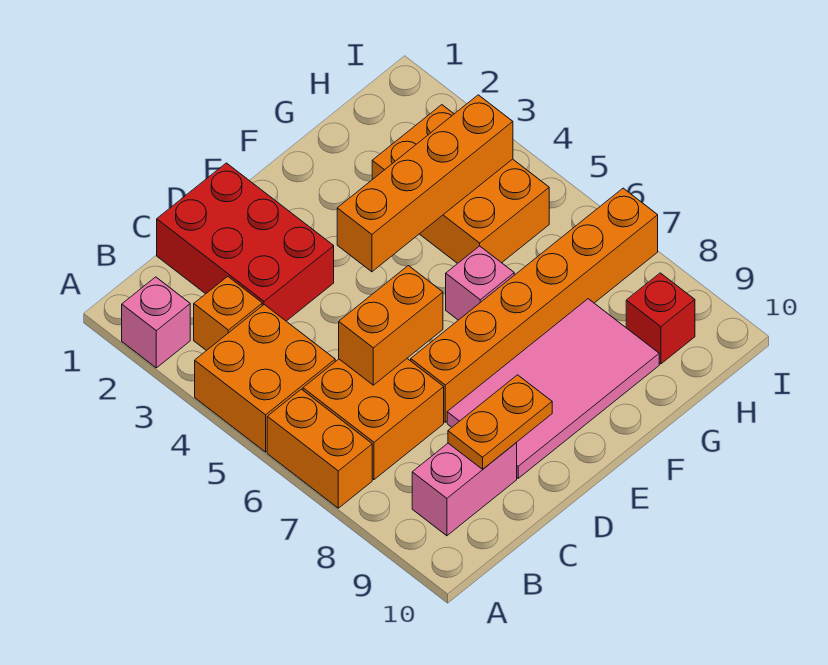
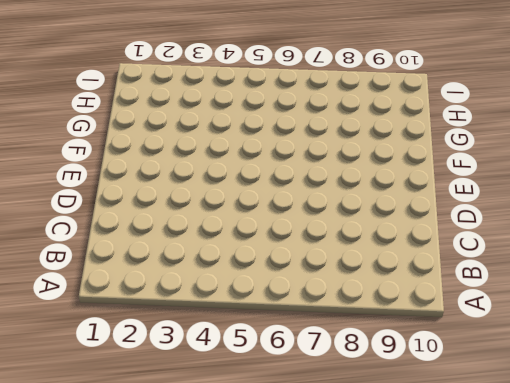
none -> pink 1x1 brick [122,277,190,368]
none -> orange 2x2 brick [195,305,335,452]
none -> orange 1x2 brick [267,389,372,508]

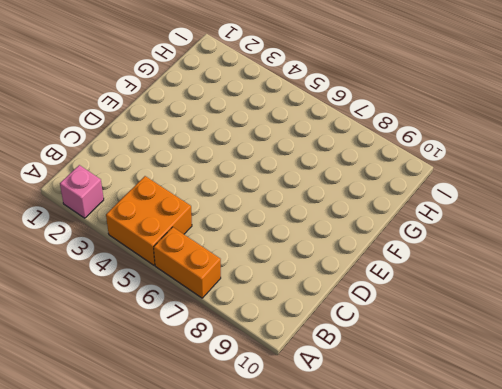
none -> orange 1x1 brick [194,276,262,351]
none -> orange 2x2 brick [303,359,444,480]
none -> pink 1x2 brick [412,443,517,536]

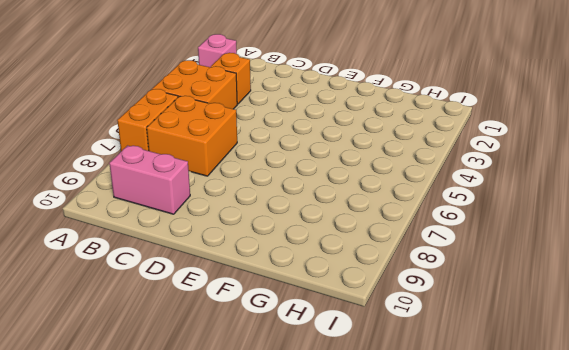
none -> red 2x3 brick [157,163,334,321]
none -> orange 1x6 brick [411,188,658,422]
none -> pink 2x4 tile [447,299,659,478]

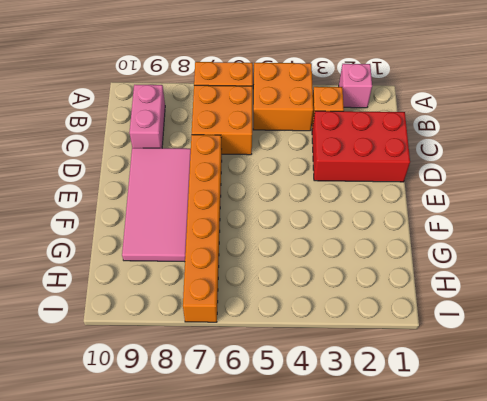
none -> pink 1x1 brick [446,246,514,320]
none -> orange 2x3 brick [372,105,549,263]
none -> red 1x1 brick [626,273,695,364]

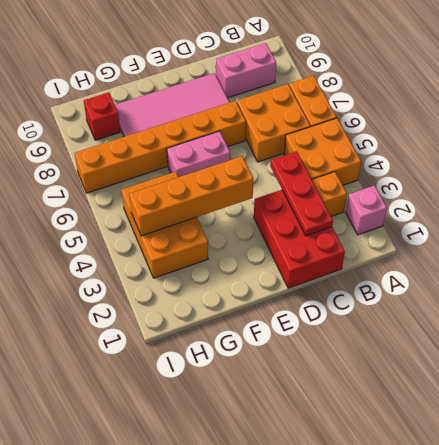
red 1x3 plate [270,151,333,236] -> none
pink 1x2 brick [167,131,230,177] -> pink 1x1 brick [446,246,514,320]
none -> orange 1x2 brick [339,266,443,385]
none -> orange 1x2 plate [448,375,552,469]

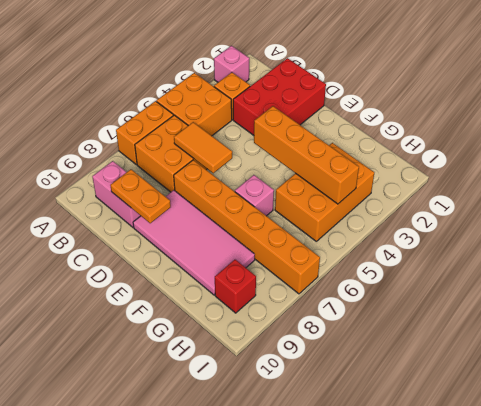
orange 1x2 tile [174,122,232,173] -> orange 1x2 brick [339,266,443,385]

